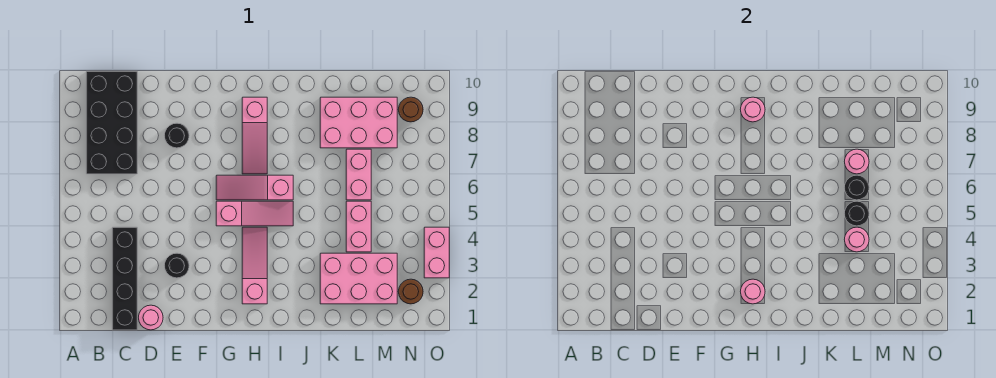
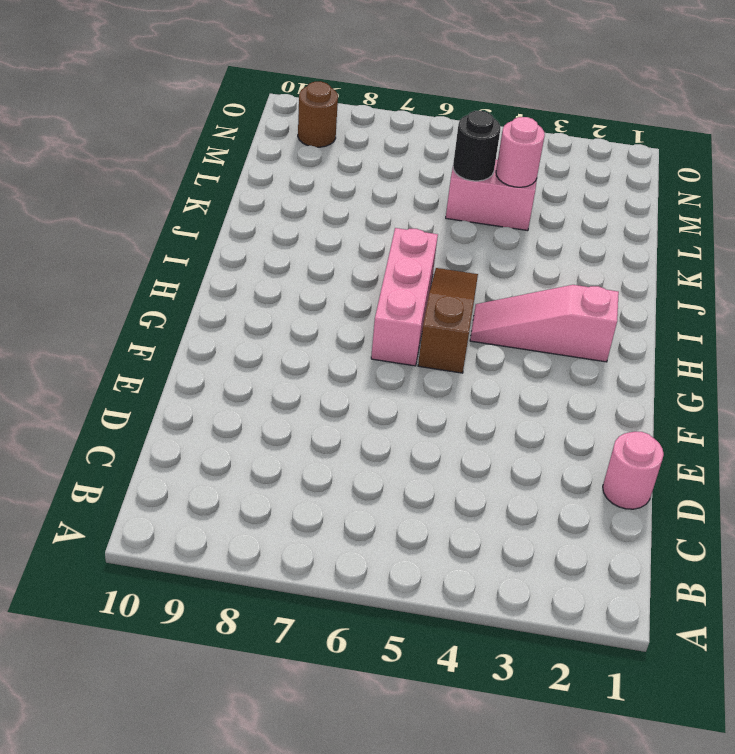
brown 1x3 slope [418,268,478,373] -> pink 1x3 slope [216,201,293,226]
pink 1x3 brick [371,228,438,366] -> pink 1x3 slope [216,175,293,200]
none -> black 2x4 brick [86,71,137,174]
none -> black 1x4 brick [112,227,137,330]
none -> black 1x1 round brick [164,253,189,278]

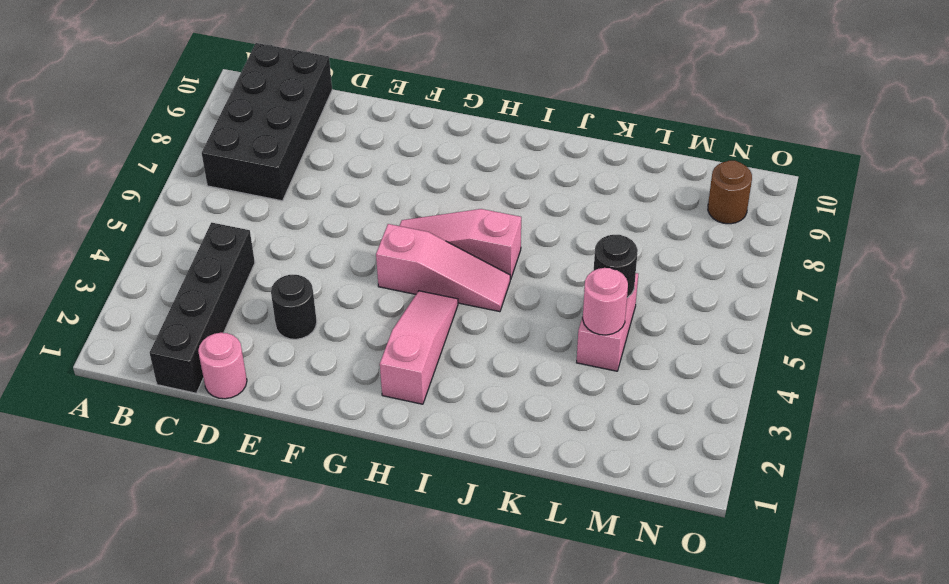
none -> black 1x1 round brick [164,123,189,148]
none -> pink 1x3 slope [242,97,267,174]
none -> pink 2x3 brick [320,253,397,304]

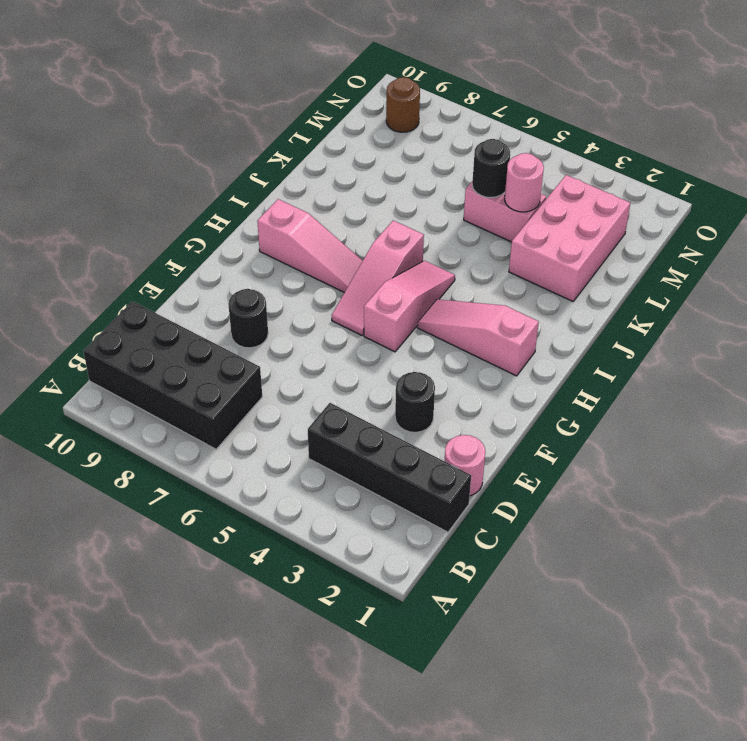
none -> pink 2x3 brick [320,97,397,148]
none -> pink 1x2 brick [346,149,371,200]
none -> brown 1x1 round brick [398,279,423,304]

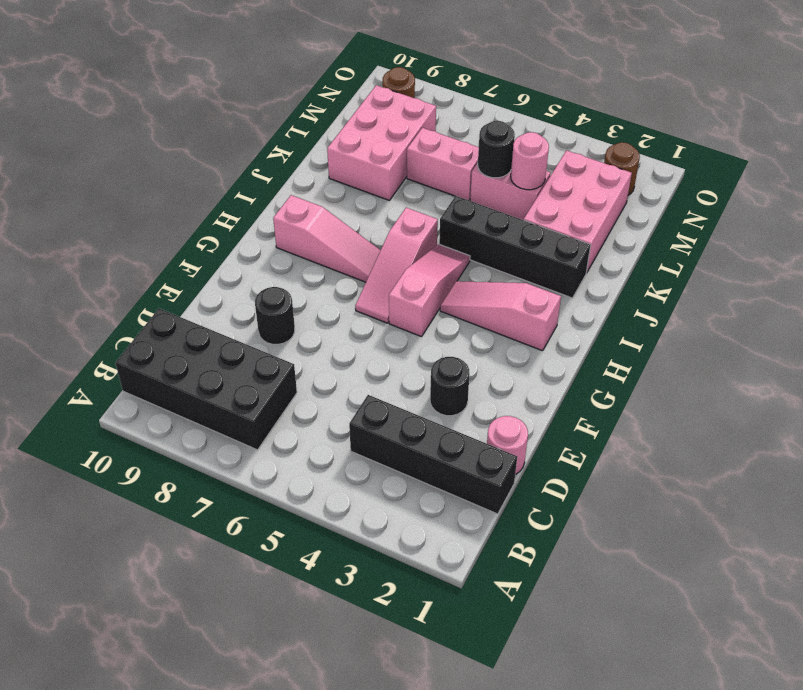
black 1x4 brick [439,196,591,298] -> none
none -> pink 1x2 brick [424,227,449,278]
none -> pink 1x1 round brick [740,279,765,304]
none -> pink 1x1 round brick [740,97,765,122]

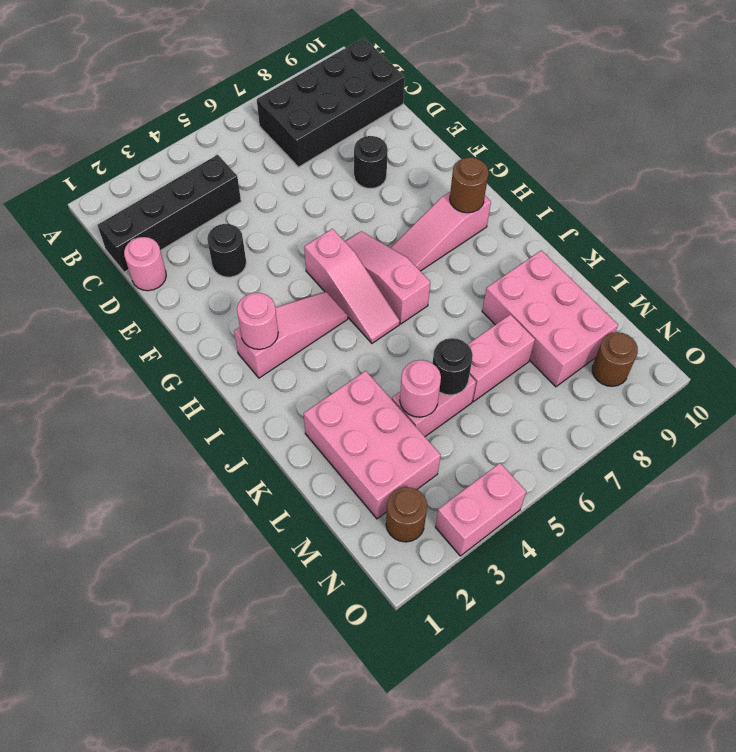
brown 1x1 round brick [450,157,488,213] -> pink 1x1 round brick [740,97,765,122]
none -> black 1x1 round brick [844,175,869,200]
none -> pink 1x1 round brick [844,149,869,174]

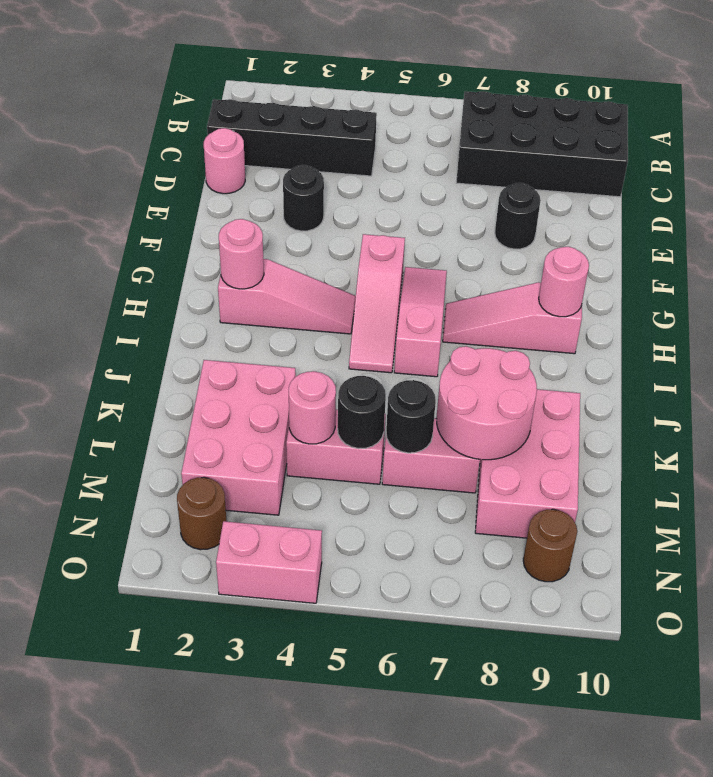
pink 2x2 round brick [436,346,537,460] -> pink 1x1 round brick [844,149,869,174]

